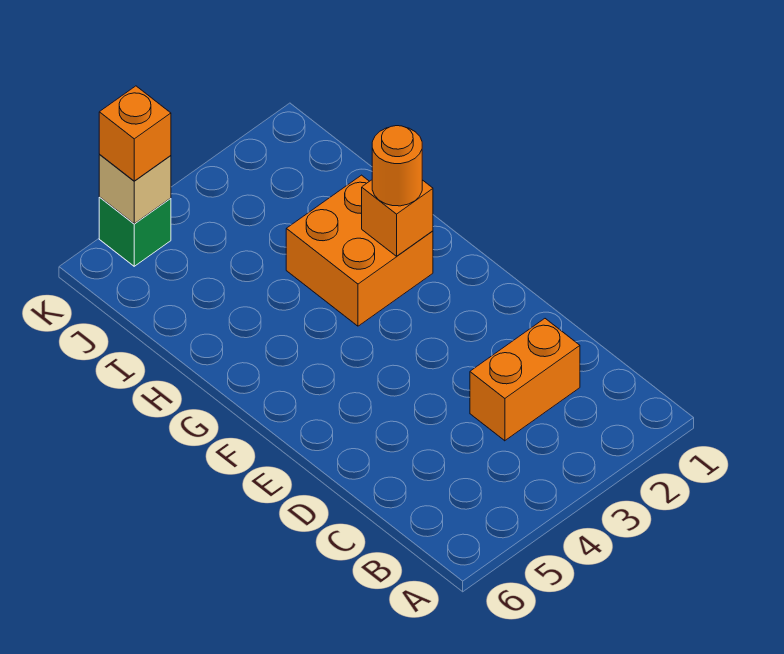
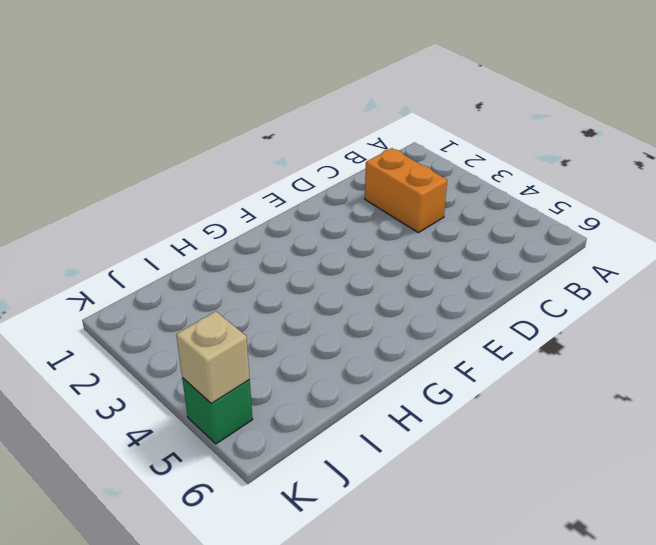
none -> orange 2x2 brick [286,175,433,326]
none -> orange 1x1 brick [362,180,433,256]

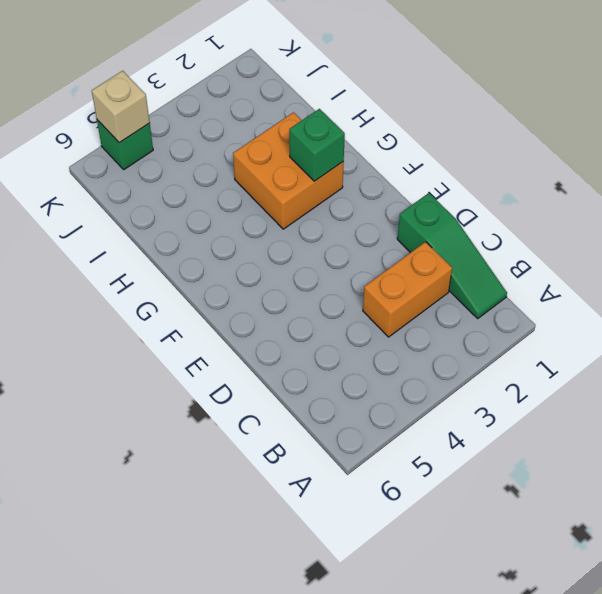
green 1x3 slope [397,193,507,318] -> none
green 1x1 brick [289,109,345,181] -> orange 1x1 brick [362,180,433,256]
none -> orange 1x1 round brick [372,126,422,206]
none -> orange 1x1 brick [99,86,171,181]

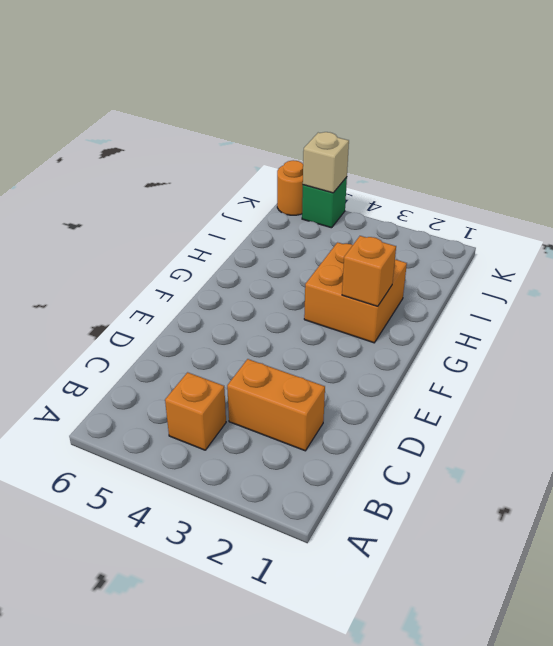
orange 1x1 brick [165,372,226,450] -> orange 1x1 brick moved to [99,86,171,181]
orange 1x1 round brick [277,160,303,215] -> orange 1x1 round brick moved to [372,126,422,206]

